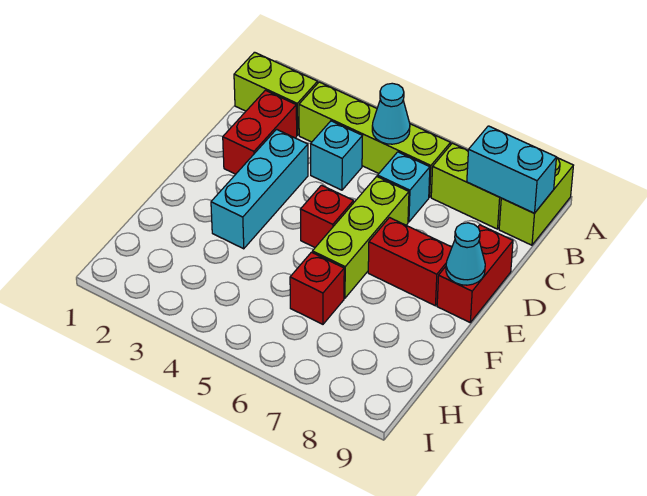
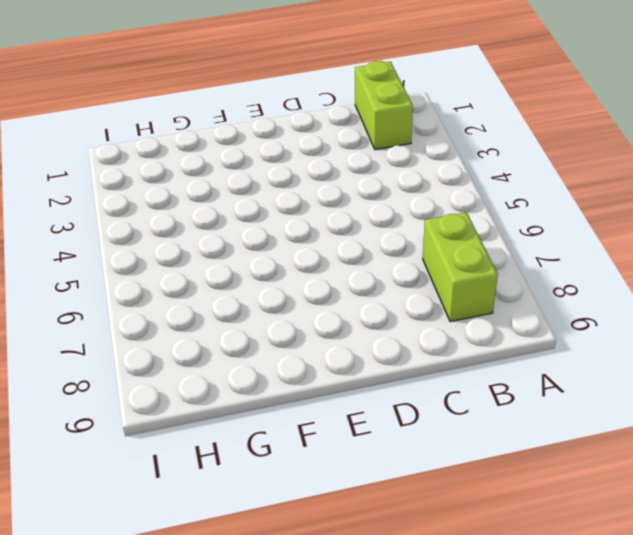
none -> lime 1x2 brick [499,157,573,245]
none -> lime 1x4 brick [299,82,451,197]
none -> red 1x2 brick [223,90,297,174]

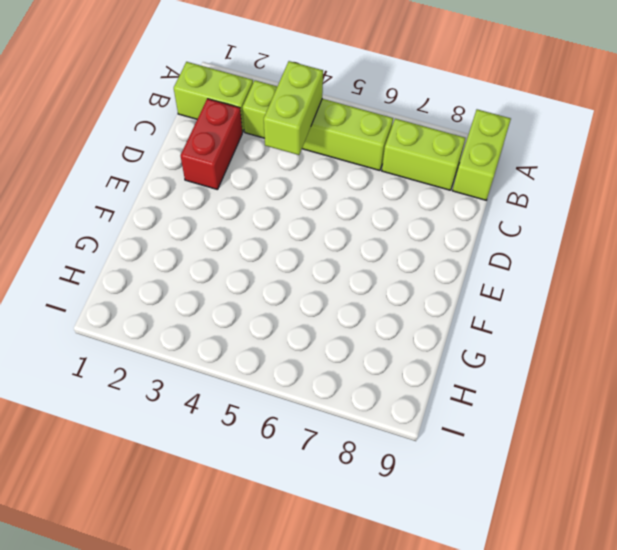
lime 1x2 brick [264,61,323,155] -> none
none -> cyan 1x1 brick [311,121,362,190]
none -> cyan 1x1 brick [378,152,430,222]
none -> cyan 1x3 brick [211,129,308,249]

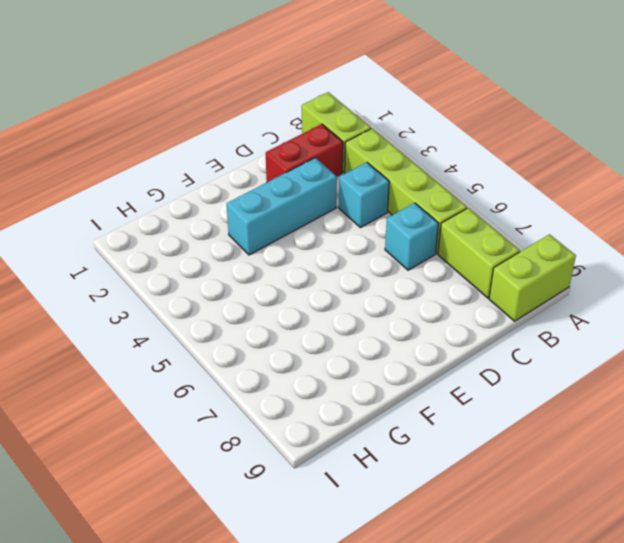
none -> lime 1x3 brick [312,176,409,298]
none -> red 1x2 brick [437,225,513,322]
none -> red 1x1 brick [300,185,354,247]

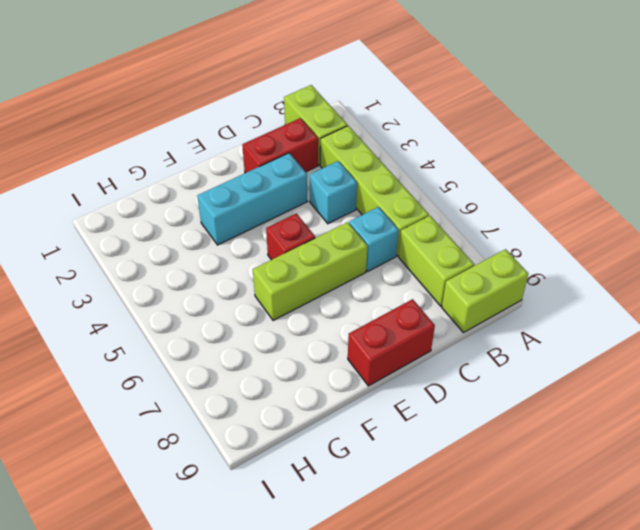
none -> red 1x2 brick [368,218,452,306]
none -> red 1x1 brick [290,252,344,324]
none -> cyan 1x1 cone [372,83,410,144]

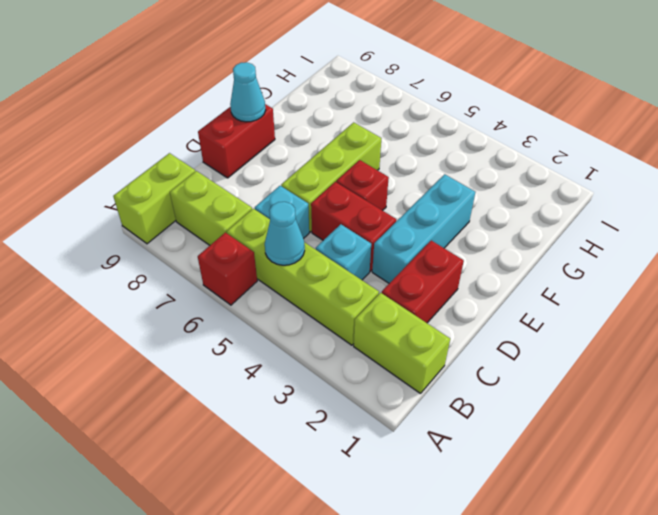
red 1x1 brick [198,232,257,305] -> red 1x1 brick moved to [290,252,344,324]
red 1x2 brick [311,182,396,271] -> red 1x2 brick moved to [368,218,452,306]
none -> cyan 1x2 brick [467,126,556,213]

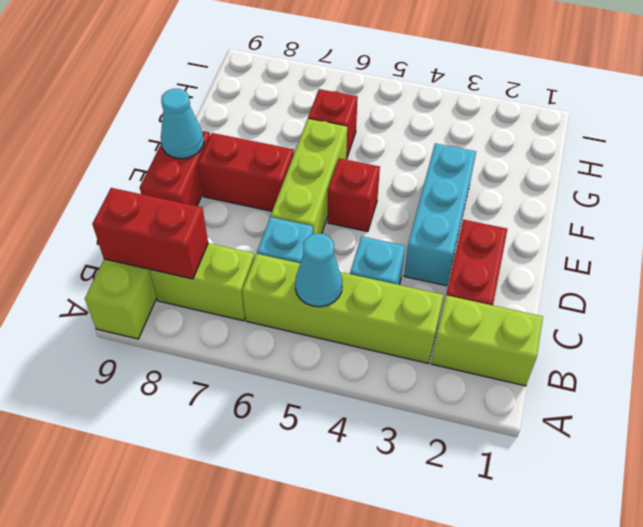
red 1x2 brick [92,188,208,279] -> cyan 1x2 brick [467,126,556,213]

